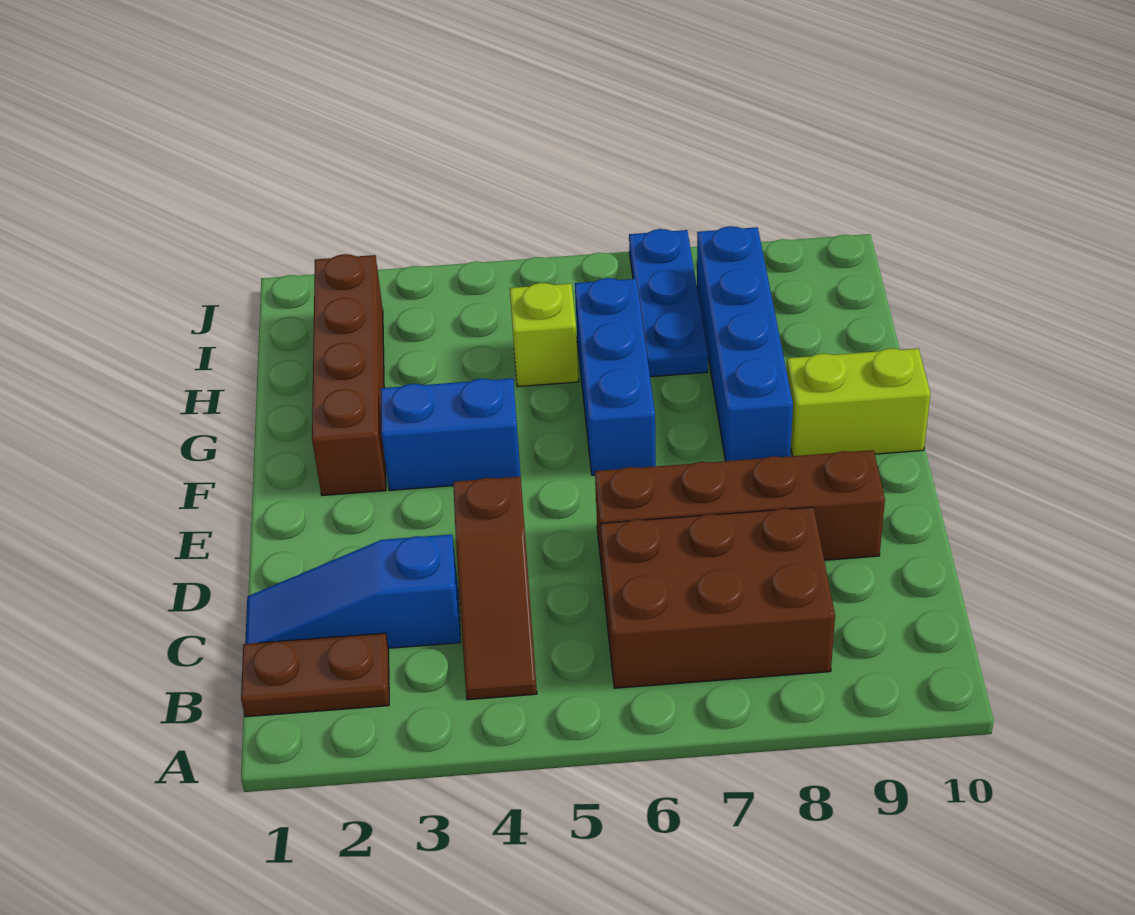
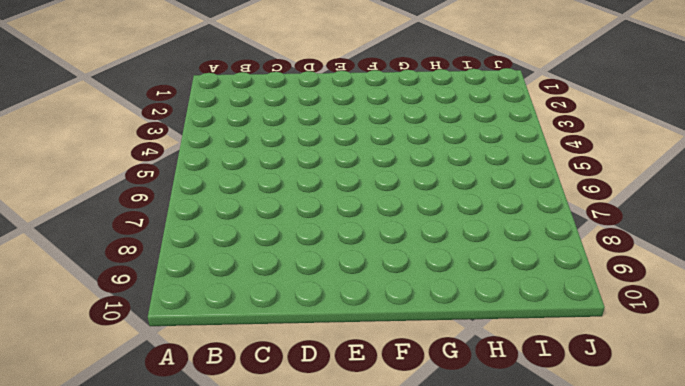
none -> brown 1x2 plate [241,633,389,717]
none -> brown 1x3 slope [453,477,537,700]
none -> brown 2x3 brick [601,507,835,688]

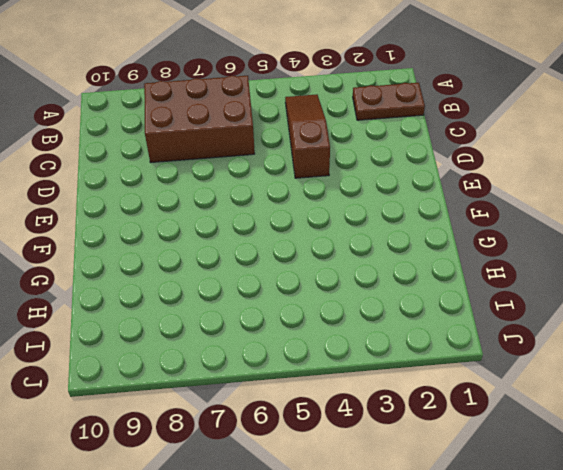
none -> blue 1x3 slope [245,535,461,648]
none -> brown 1x4 brick [595,450,885,577]
none -> brown 1x4 brick [312,254,386,496]

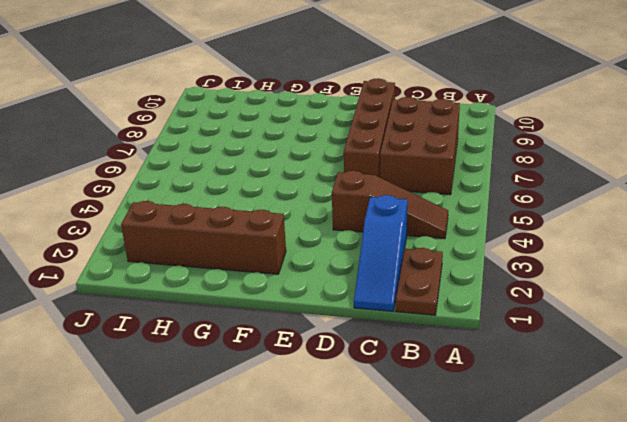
none -> blue 1x2 brick [381,378,521,491]
none -> blue 1x3 brick [575,278,656,475]
none -> blue 1x4 brick [697,226,793,461]

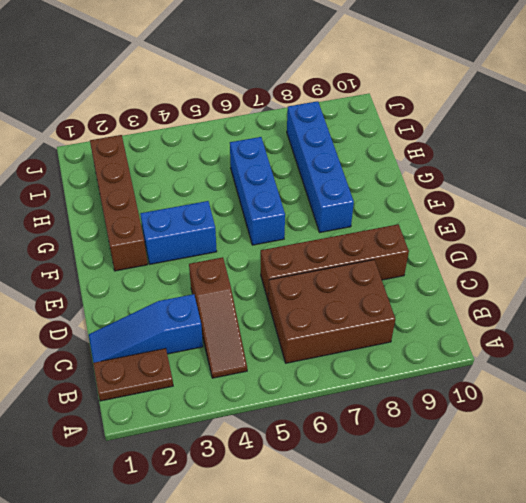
none -> lime 1x2 brick [787,348,930,456]
none -> lime 1x1 brick [510,283,579,387]
none -> blue 1x3 plate [629,229,708,377]

